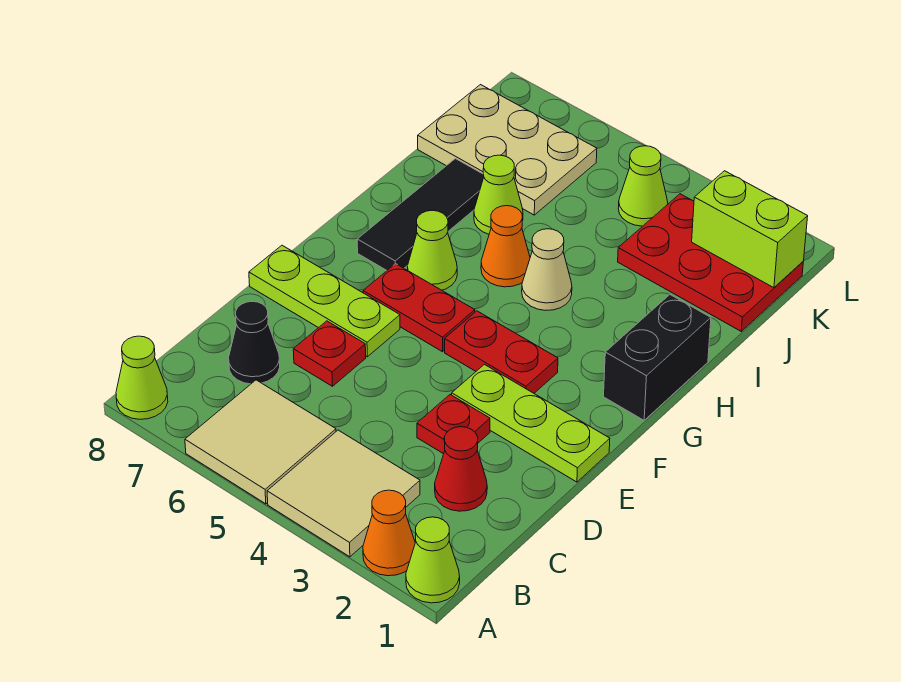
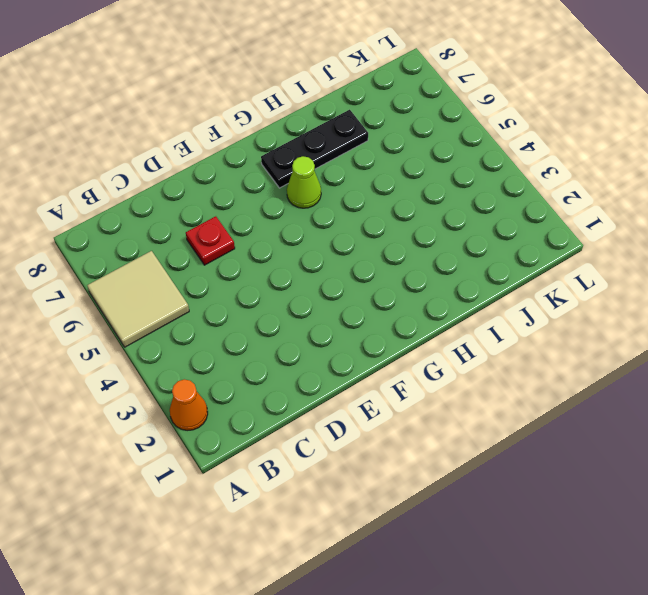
black 1x3 plate [261,110,368,188] -> black 1x3 tile [357,159,484,270]
none -> lime 1x1 cone [406,517,460,603]
none -> tan 2x2 tile [267,430,420,557]
none -> lime 1x1 cone [116,336,168,419]

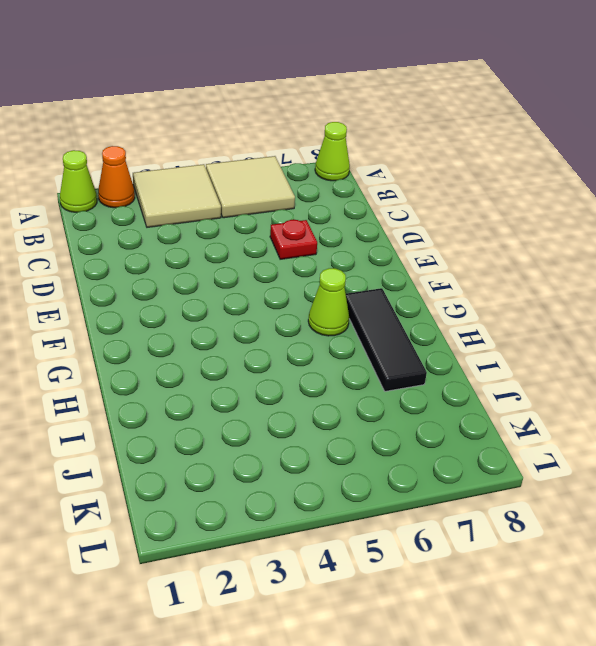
none -> red 1x1 cone [435,427,487,511]
none -> black 1x1 cone [229,301,280,384]
none -> red 1x1 plate [417,395,490,454]

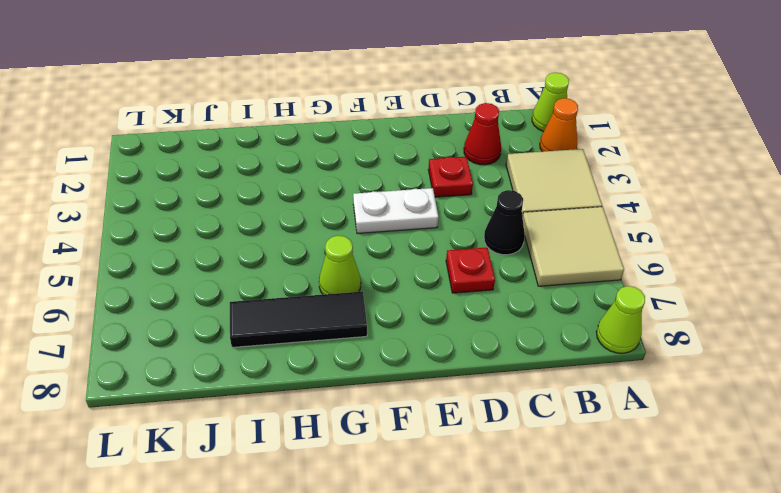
black 1x1 cone [484,190,525,255] -> black 1x1 cone moved to [229,301,280,384]
white 1x2 plate [353,188,438,234] -> red 1x2 plate [445,311,558,393]
none -> lime 1x3 plate [452,365,610,482]
none -> lime 1x3 plate [249,245,400,357]
none -> red 1x2 plate [363,264,475,352]

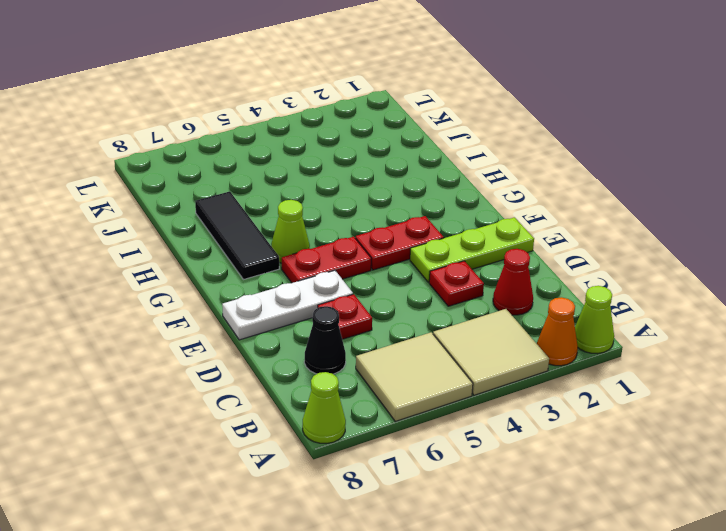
white 1x3 plate [222,270,353,340] -> lime 1x3 plate [249,245,400,357]
none -> black 1x2 brick [604,295,711,420]
none -> tan 1x1 cone [522,229,572,310]
none -> orange 1x1 cone [481,206,530,287]

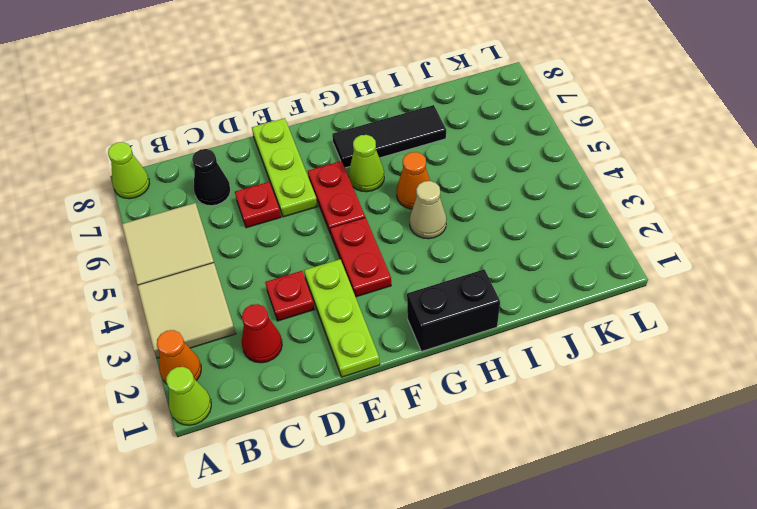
none -> lime 1x1 cone [474,155,523,234]
none -> red 2x3 plate [618,194,803,331]
none -> tan 2x3 plate [418,85,597,215]

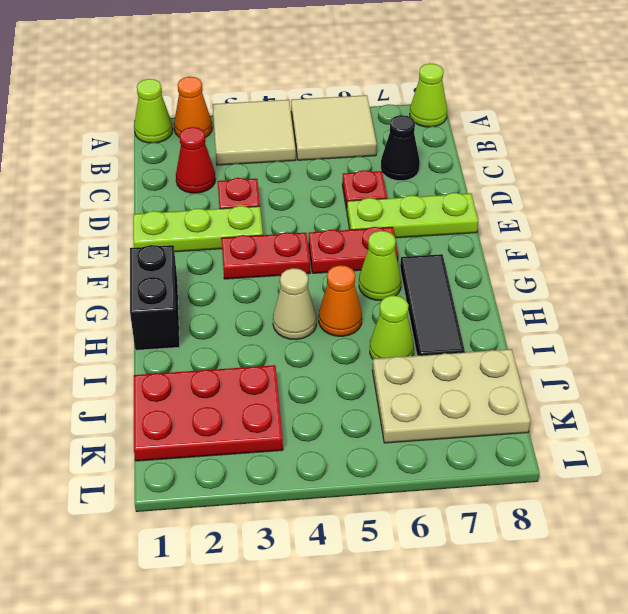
none -> lime 1x1 cone [618,146,668,226]
none -> lime 1x2 brick [692,171,808,288]

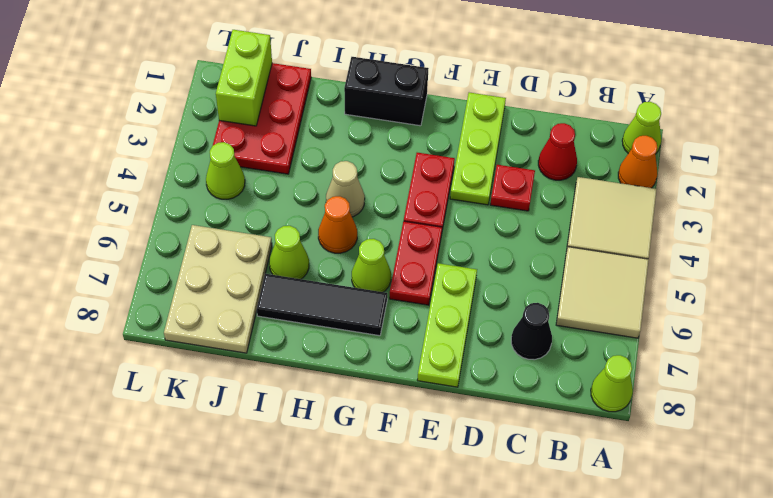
none -> red 1x1 plate [293,321,366,386]

